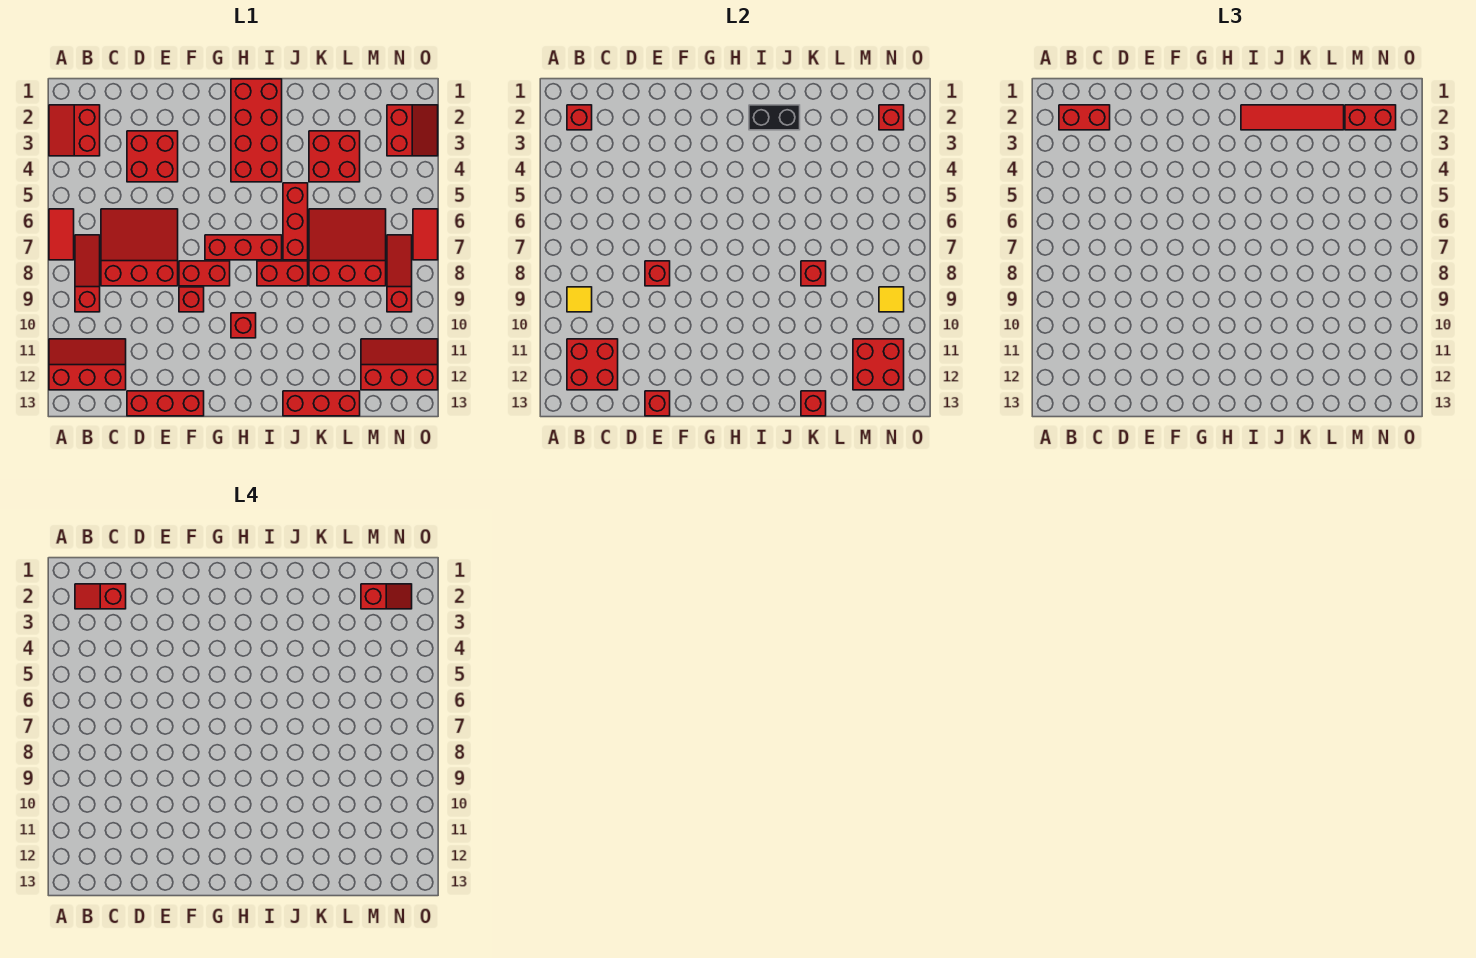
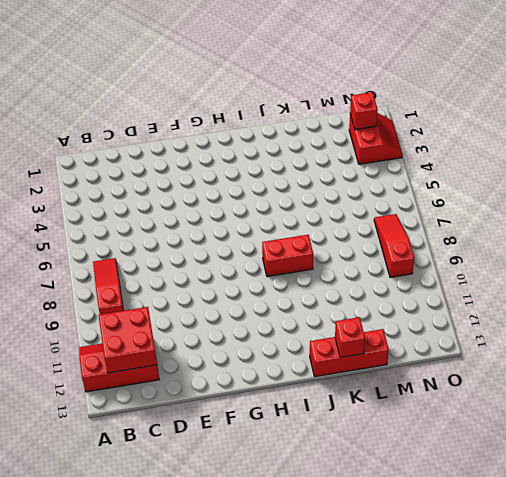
none -> red 2x2 slope [49,105,100,156]
none -> red 1x2 tile [49,209,74,260]
none -> red 3x3 slope [101,209,178,286]
none -> red 2x2 brick [127,131,178,182]

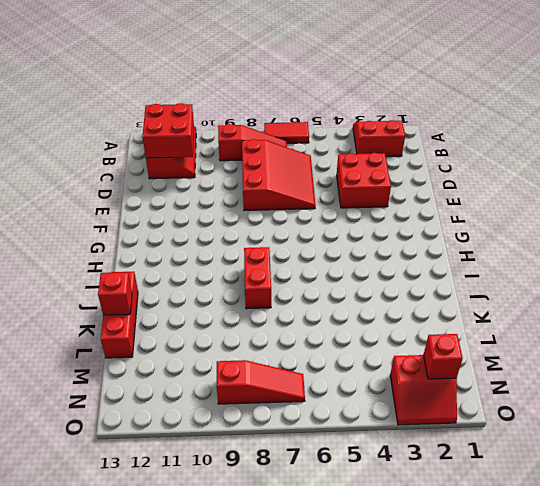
none -> red 1x3 brick [127,391,204,416]
none -> red 1x2 brick [179,261,230,286]
none -> red 1x1 brick [179,287,204,312]
none -> red 1x3 brick [205,235,282,260]

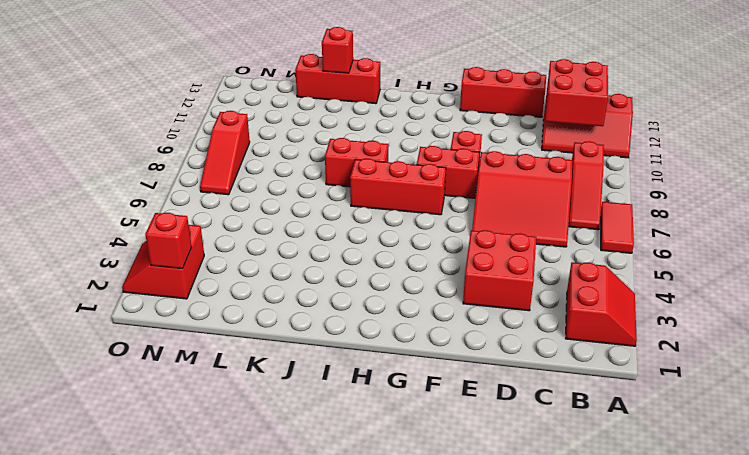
none -> red 2x4 brick [231,79,282,182]
none -> red 1x1 brick [231,313,256,338]
none -> red 1x3 brick [283,183,308,260]
none -> red 2x2 brick [309,131,360,182]

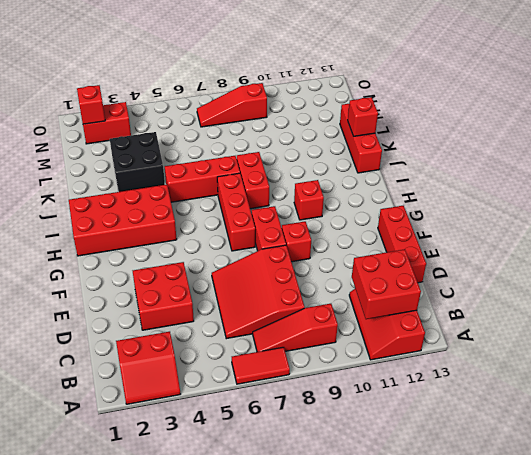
black 2x2 brick [110,132,165,192] -> red 2x2 brick [309,131,360,182]
none -> red 3x3 slope [309,209,386,286]
none -> red 2x3 slope [361,339,438,390]
none -> red 1x2 tile [413,209,438,260]
none -> red 1x1 brick [567,105,592,130]

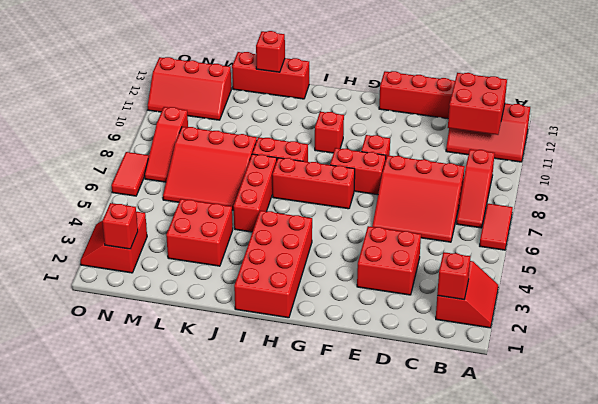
none -> yellow 1x1 tile [567,287,592,312]
none -> red 1x1 brick [645,261,670,286]
none -> red 1x1 brick [645,391,670,416]
none -> black 1x2 brick [749,105,800,130]

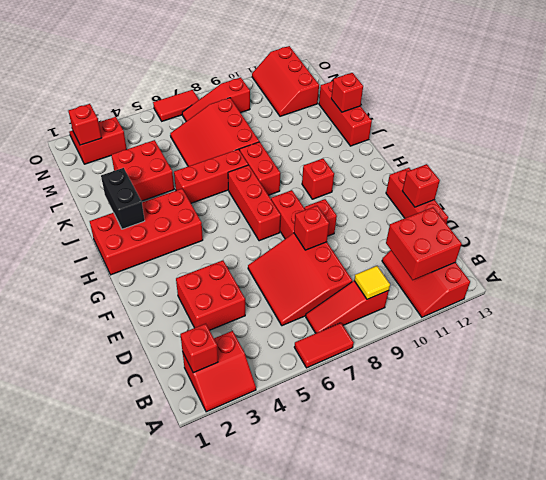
none -> red 1x1 brick [801,261,826,286]
none -> red 2x2 brick [853,339,904,390]
none -> yellow 1x1 tile [879,287,904,312]
none -> red 1x2 brick [1059,105,1110,130]

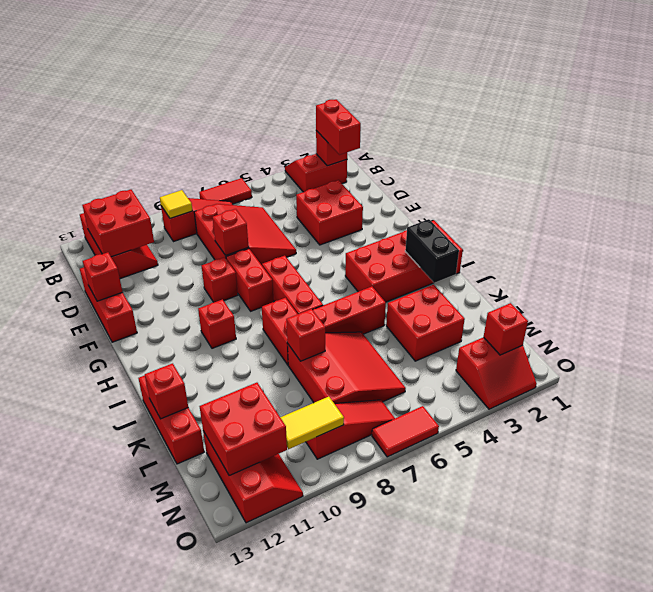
yellow 1x2 tile [280,397,344,449] -> yellow 1x1 tile [879,287,904,312]
none -> red 1x4 tile [1241,105,1344,130]
none -> red 1x2 brick [1345,105,1396,130]
none -> red 1x2 slope [75,584,126,609]
none -> red 1x2 slope [361,584,412,609]

